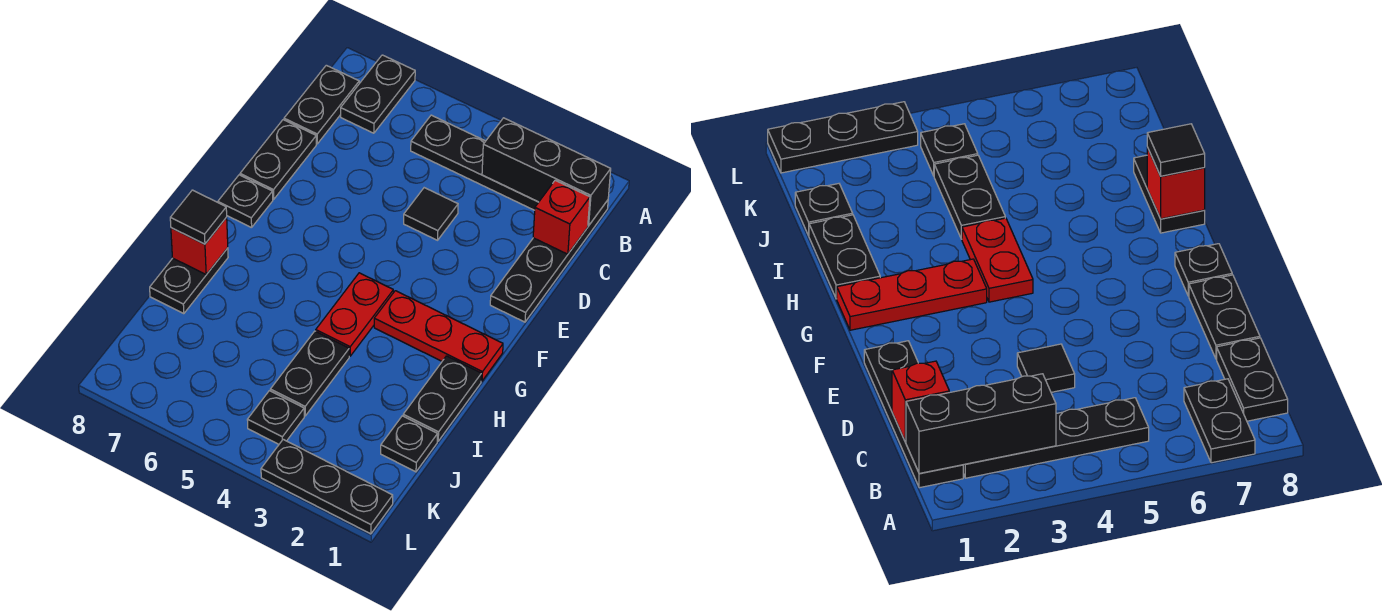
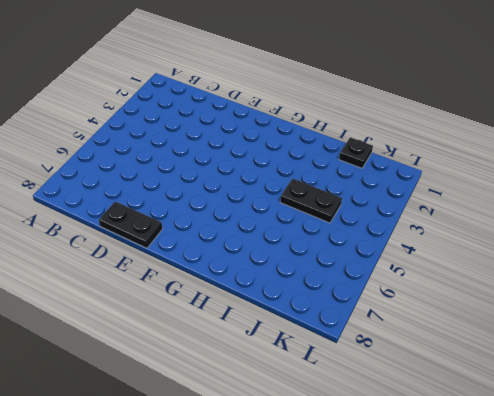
none -> black 1x2 plate [341,55,415,133]
none -> black 1x4 plate [490,200,608,322]
none -> black 1x4 plate [411,115,539,210]

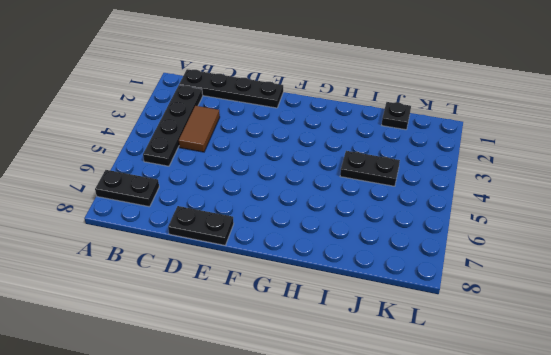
brown 1x2 tile [179,106,220,152] -> none
none -> black 1x2 plate [284,65,359,144]
none -> black 1x1 tile [404,188,458,240]
none -> black 1x1 plate [218,175,273,228]

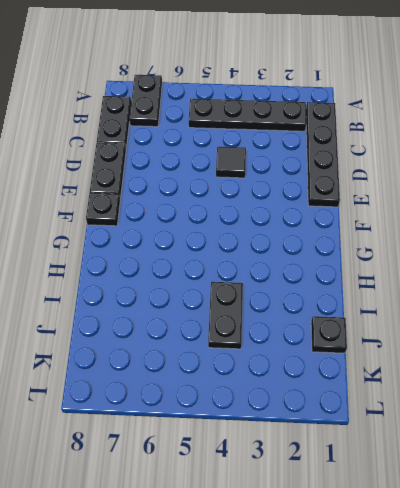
none -> red 1x3 plate [374,291,503,381]
none -> red 1x2 plate [316,273,393,356]
none -> black 1x2 plate [403,356,481,441]

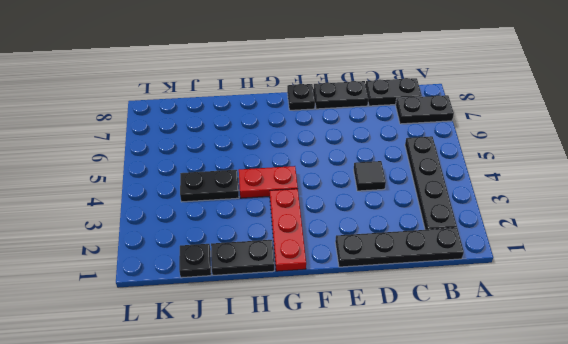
none -> black 1x2 plate [150,248,228,314]
none -> black 1x1 plate [247,391,304,444]
none -> black 1x3 plate [261,439,393,534]

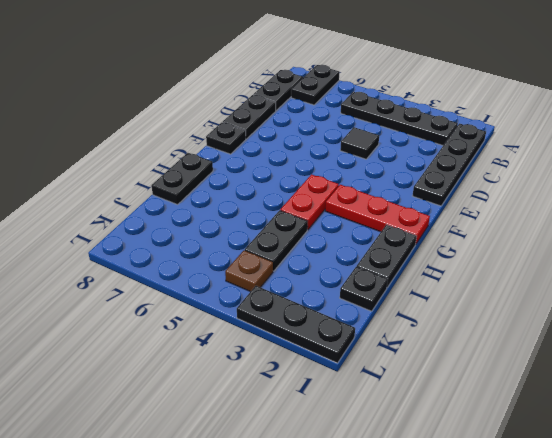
brown 1x1 plate [225,250,273,292] -> black 1x1 plate [247,391,304,444]
none -> black 1x3 brick [482,118,611,226]
none -> red 1x1 brick [533,180,590,254]
none -> red 1x1 brick [171,217,228,274]

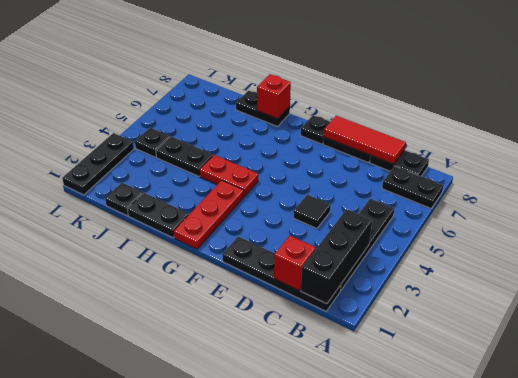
red 1x3 tile [324,116,406,164] -> none
none -> black 1x1 tile [170,190,227,244]

